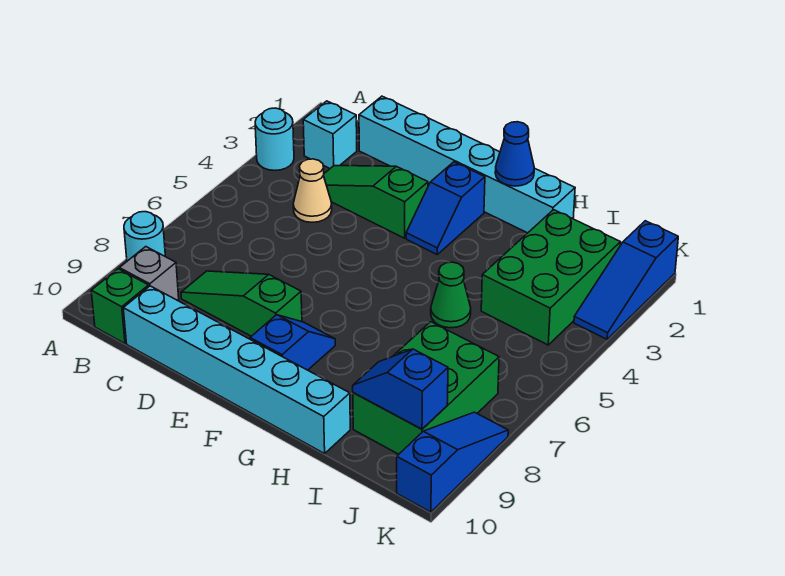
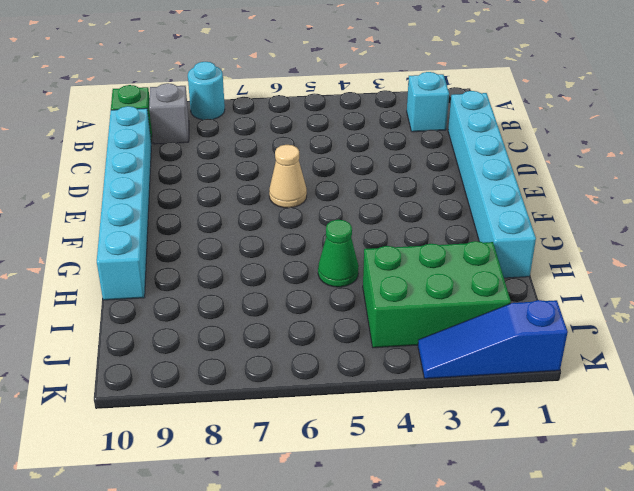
tan 1x1 cone [269,145,307,208] -> tan 1x1 cone moved to [293,159,332,222]
none -> cyan 1x1 round brick [255,108,294,171]
none -> green 1x3 slope [323,166,428,238]
none -> green 1x3 slope [181,271,302,336]

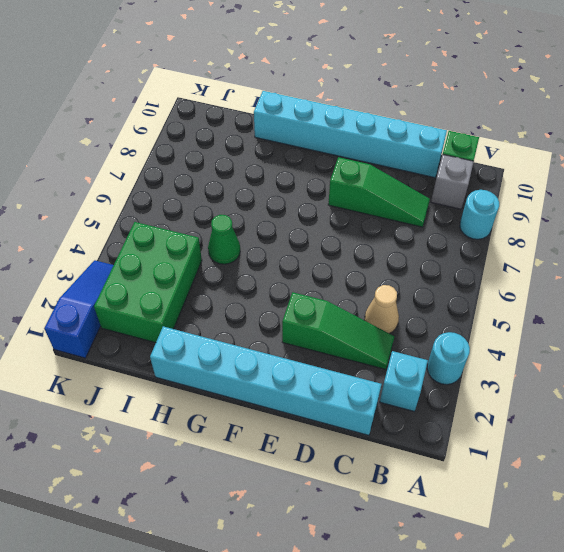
none -> blue 1x2 slope [406,162,485,254]
none -> blue 1x2 slope [250,315,335,370]
none -> green 2x3 brick [353,322,499,454]

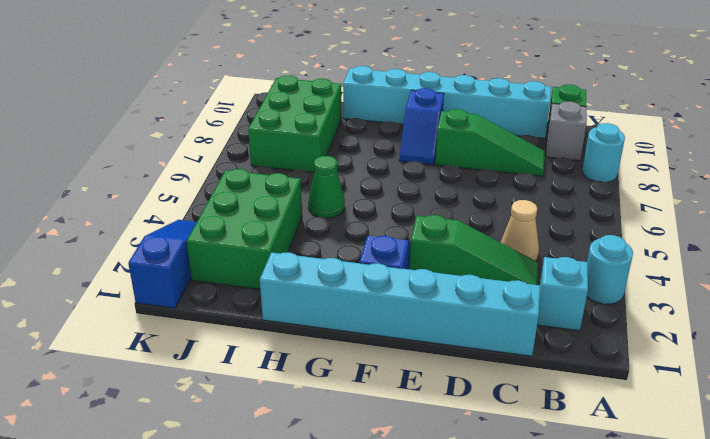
none -> blue 1x3 slope [397,412,508,512]
none -> blue 1x1 cone [495,122,534,186]
none -> blue 1x2 slope [353,349,448,429]

